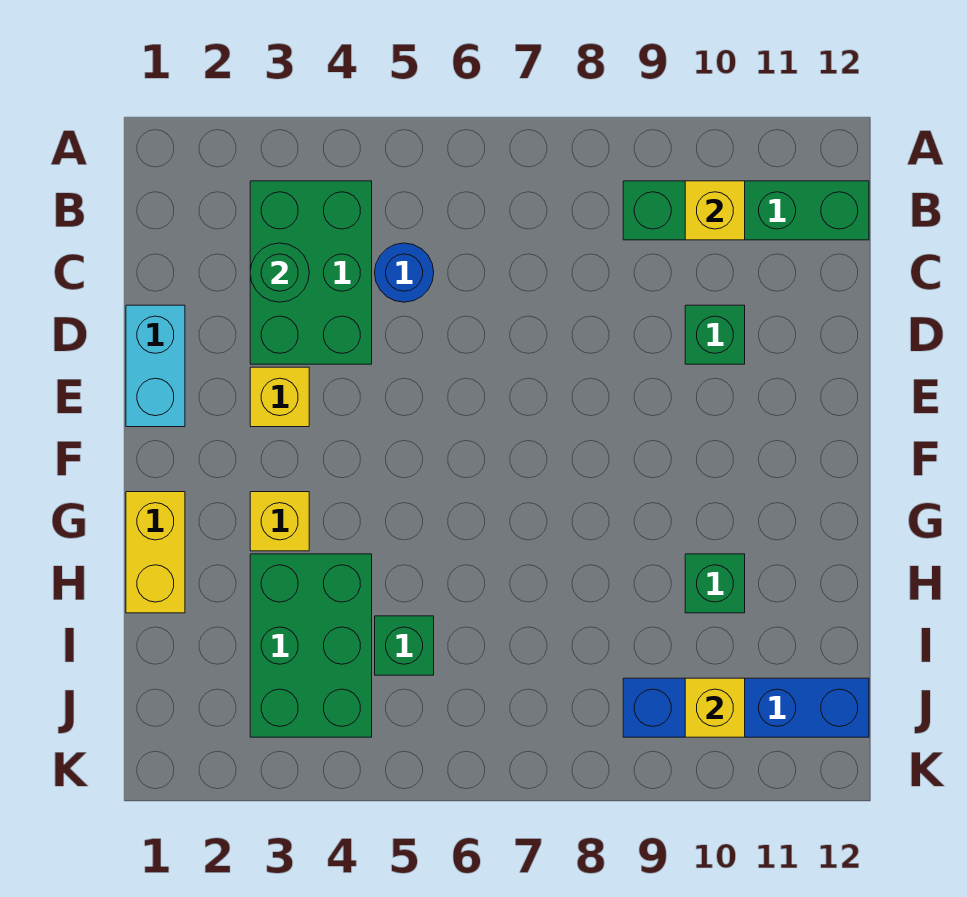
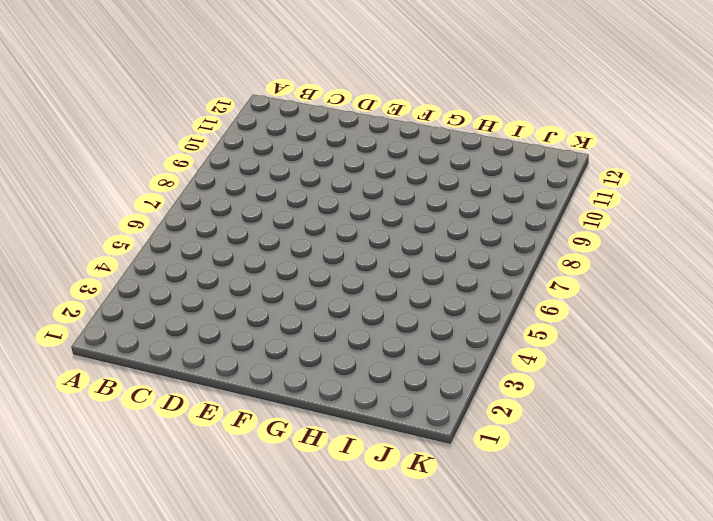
none -> green 2x3 brick [250,181,372,364]
none -> green 1x4 brick [623,181,869,240]
none -> blue 1x1 round brick [375,243,434,302]

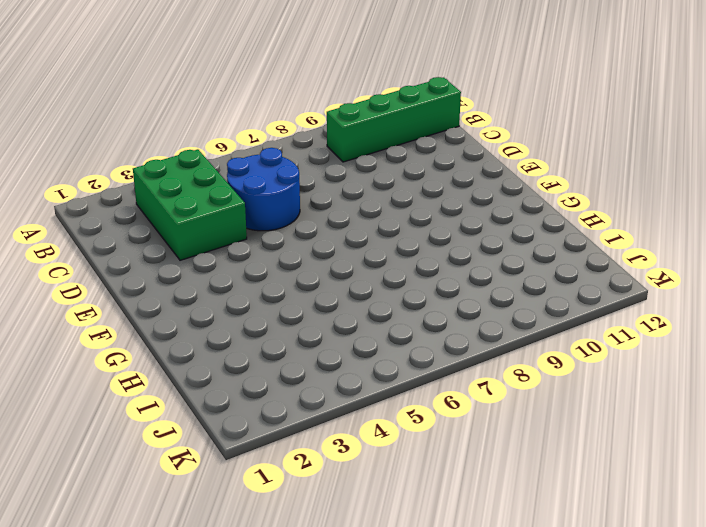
blue 2x2 round brick [227,148,300,231] -> blue 1x1 round brick [375,243,434,302]
none -> cyan 1x2 brick [126,305,185,427]
none -> green 1x1 brick [685,305,745,364]
none -> yellow 1x1 brick [250,367,309,427]

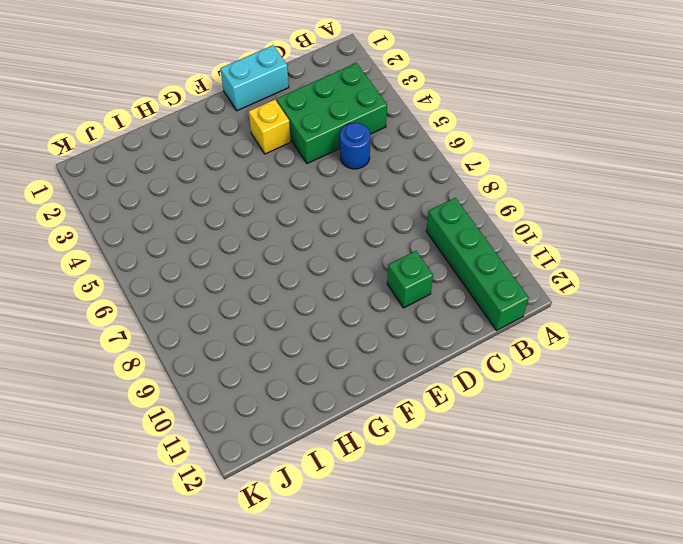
none -> yellow 1x2 brick [126,492,185,613]
none -> yellow 1x1 brick [250,492,309,551]
none -> green 2x3 brick [250,554,372,737]

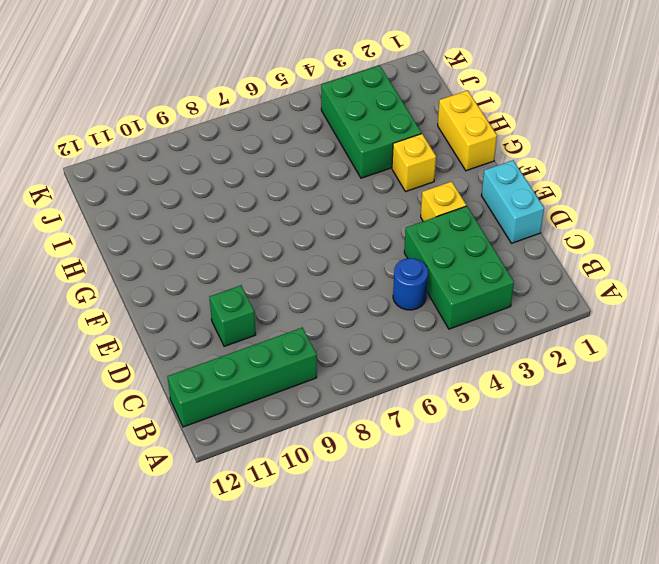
none -> green 1x1 brick [685,554,745,613]
none -> green 1x1 brick [375,616,434,675]
none -> blue 1x4 brick [623,678,869,737]

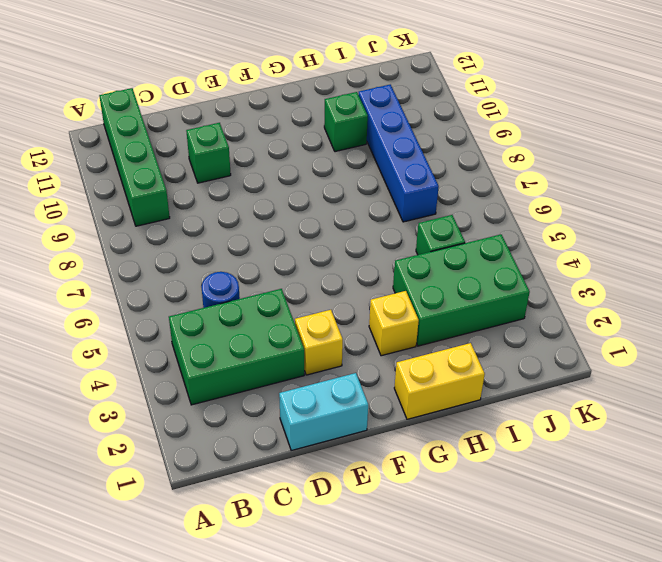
blue 1x4 brick [359,85,439,222] -> blue 1x4 brick moved to [623,678,869,737]
none -> yellow 1x1 brick [685,181,745,240]
none -> green 1x1 round brick [250,243,309,302]
none -> yellow 1x1 brick [685,678,745,737]

